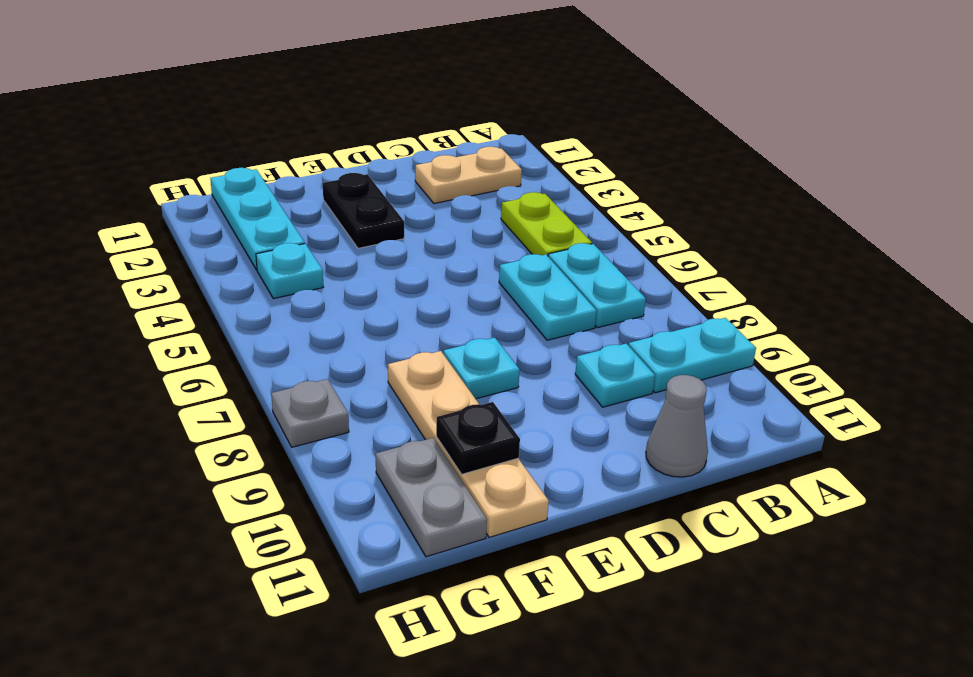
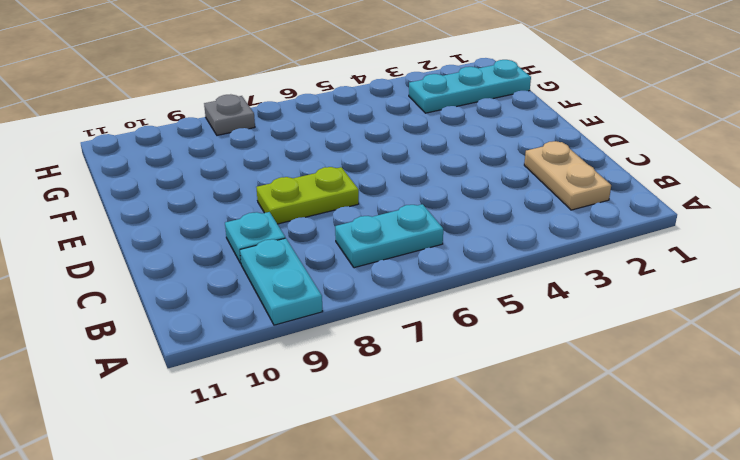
lime 1x2 plate [256,167,359,224] -> lime 1x2 plate moved to [501,192,592,256]
none -> cyan 1x2 plate [499,254,597,340]
none -> grey 1x1 cone [646,375,708,477]
none -> black 1x2 plate [323,173,404,248]

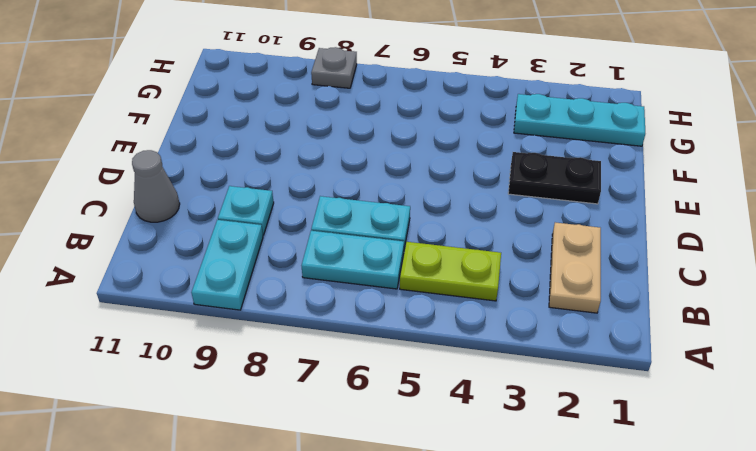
none -> cyan 1x1 plate [444,338,520,399]
none -> tan 1x4 plate [388,351,549,537]
none -> cyan 1x1 plate [256,243,323,299]

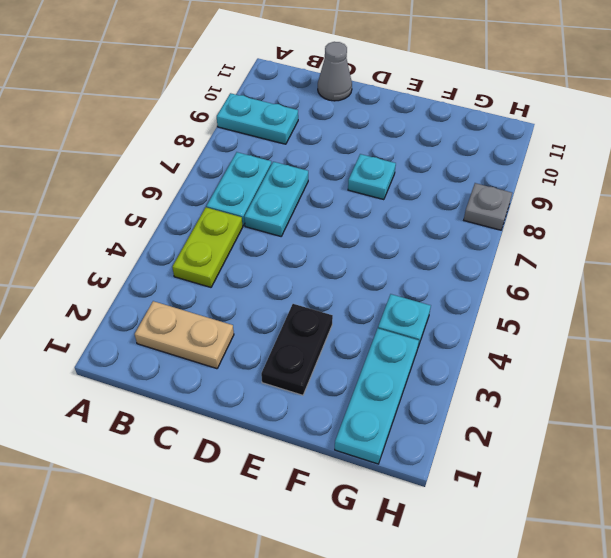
none -> cyan 1x1 plate [575,344,655,407]
none -> tan 1x4 plate [388,351,549,537]
none -> grey 1x2 plate [376,438,487,557]

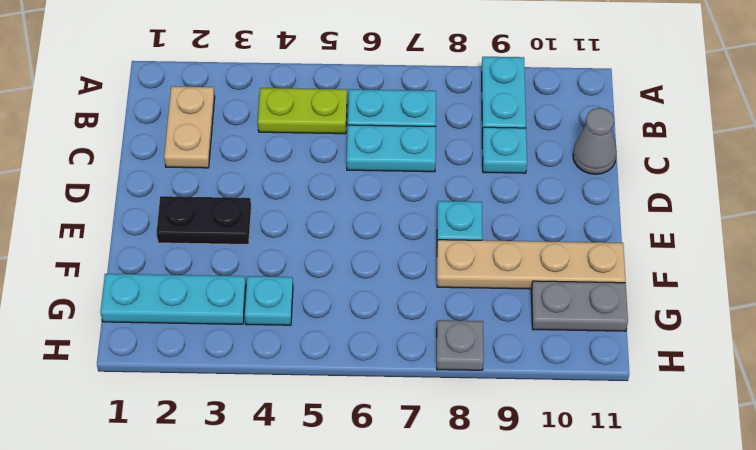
none -> black 1x1 plate [436,402,520,474]

